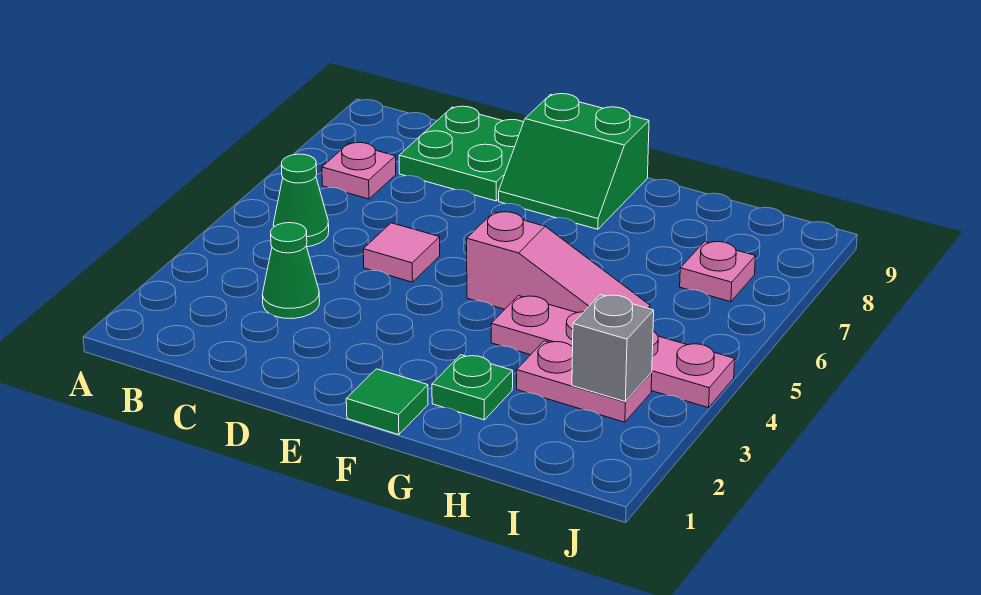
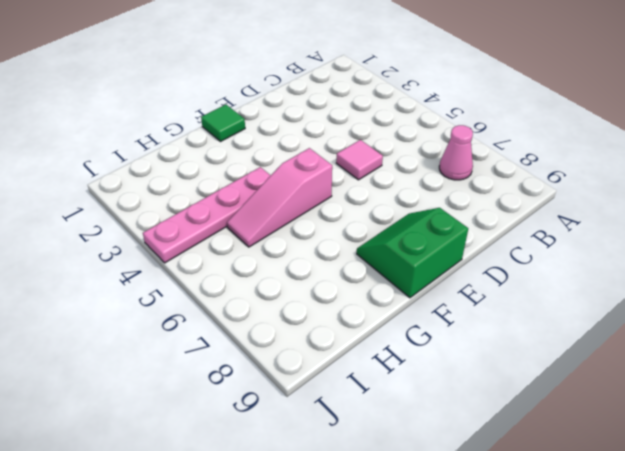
pink 1x1 cone [439,125,473,180] -> pink 1x1 plate [322,143,396,199]
none -> green 1x1 cone [273,154,329,247]
none -> green 1x1 cone [262,223,320,319]
none -> green 2x2 plate [399,106,524,201]

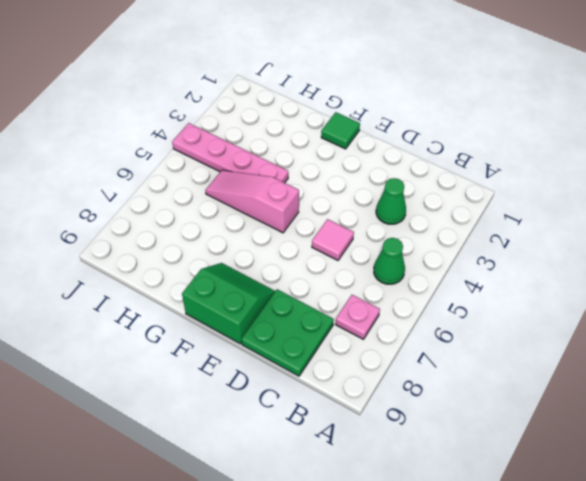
none -> green 1x1 plate [432,355,513,420]
none -> pink 1x2 plate [517,341,652,422]
none -> pink 1x1 plate [680,242,755,302]

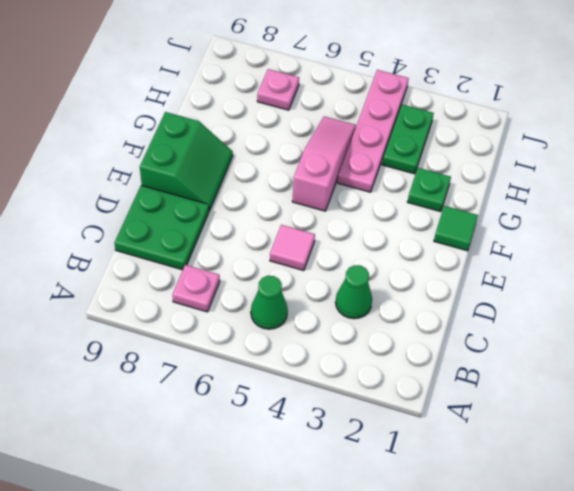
green 1x2 plate [382,104,434,174] -> pink 1x2 plate [517,341,652,422]
none -> grey 1x1 brick [572,295,654,401]

